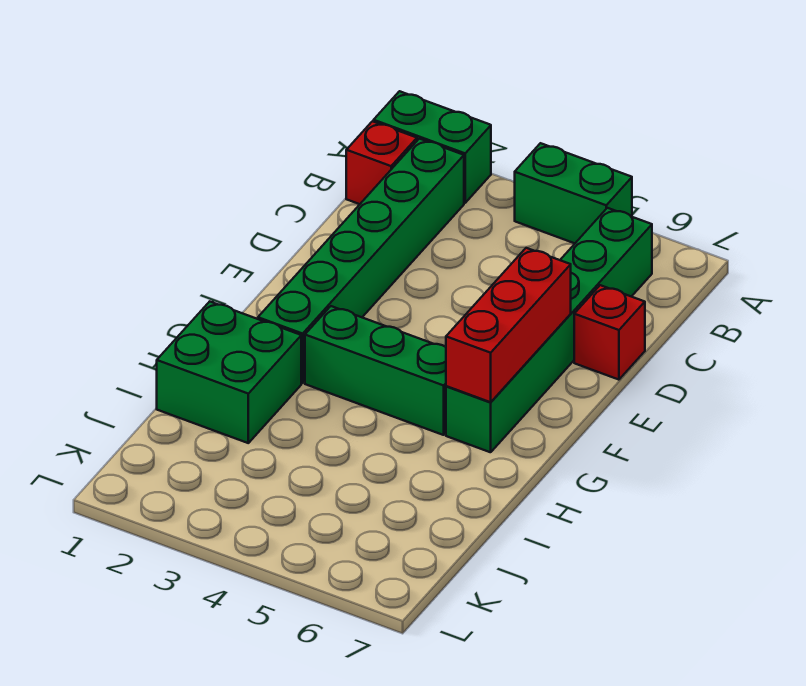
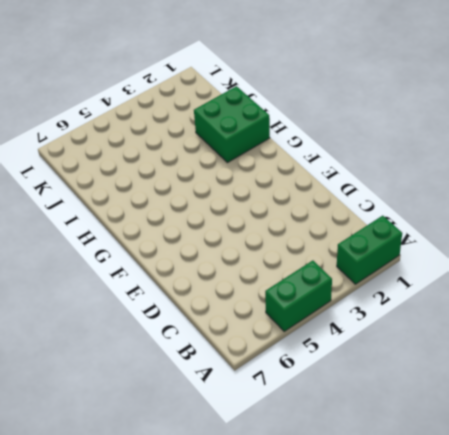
none -> red 1x1 brick [346,121,417,204]
none -> green 1x6 brick [258,139,464,383]

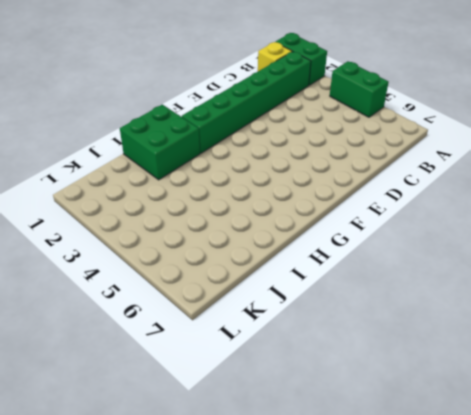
yellow 1x1 brick [258,42,292,71] -> red 1x1 brick [346,121,417,204]
none -> green 1x6 brick [446,208,652,452]
none -> red 1x1 brick [574,285,645,380]

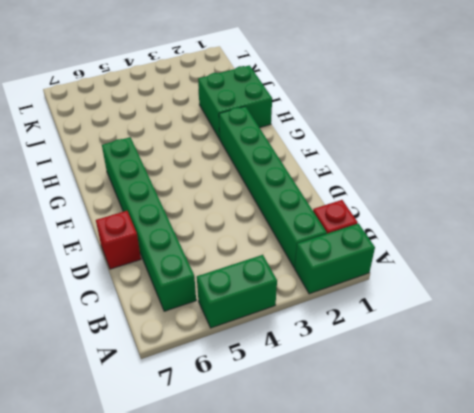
none -> green 1x3 brick [305,306,446,435]
none -> red 1x3 brick [446,248,571,402]

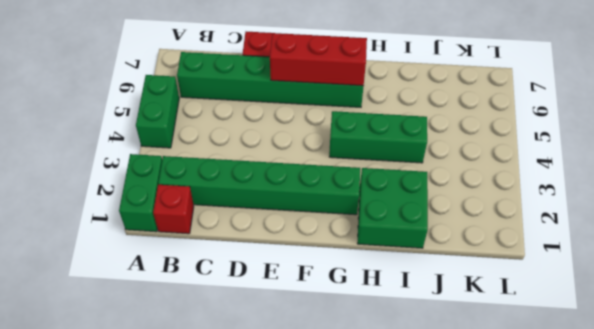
green 1x3 brick [329,111,427,163] -> green 1x3 brick turned to [305,306,446,435]

